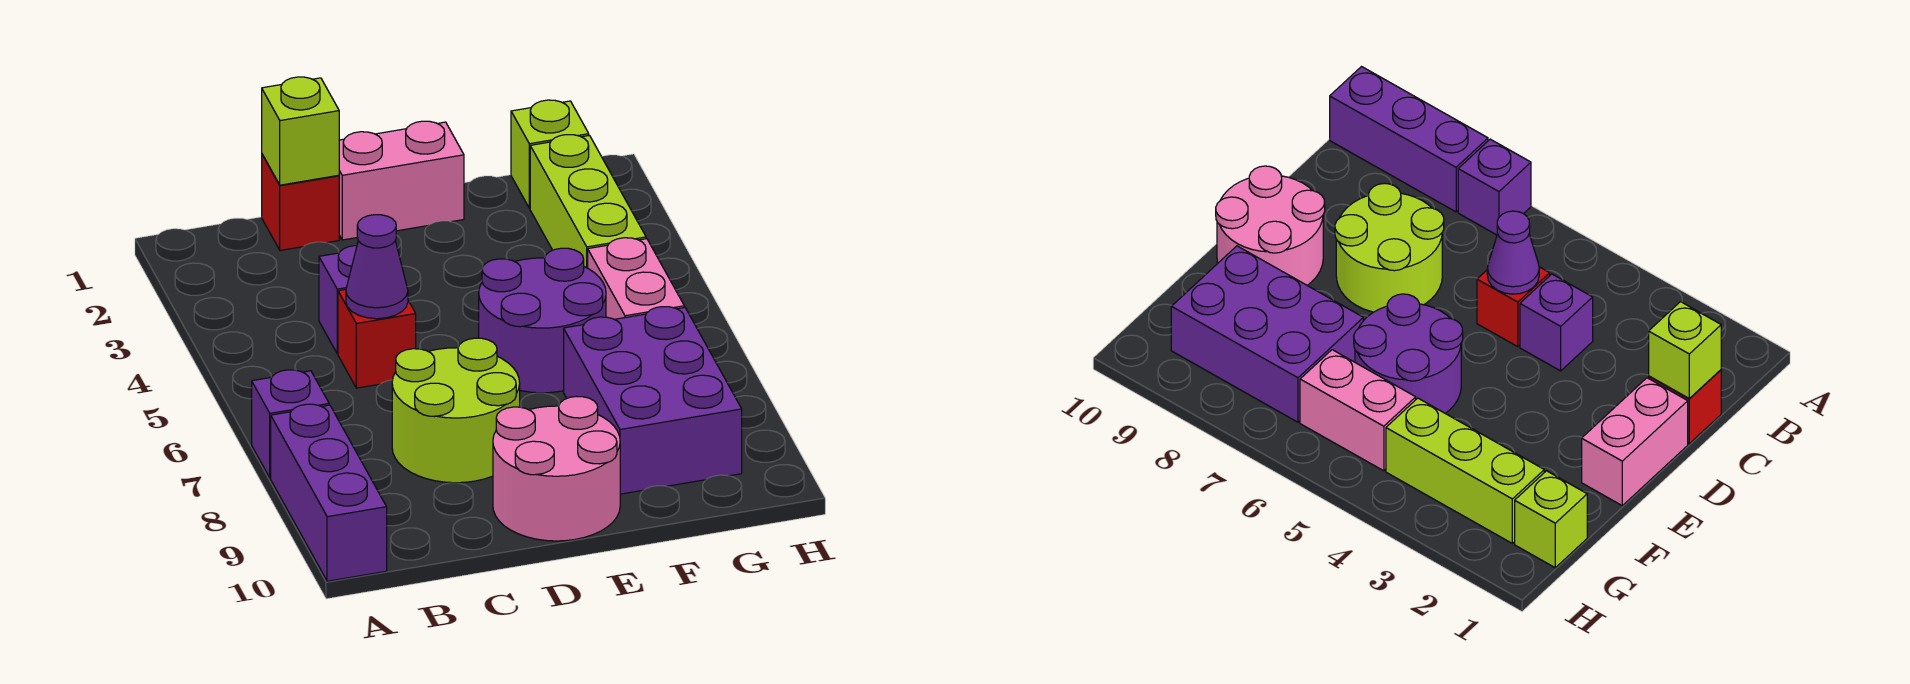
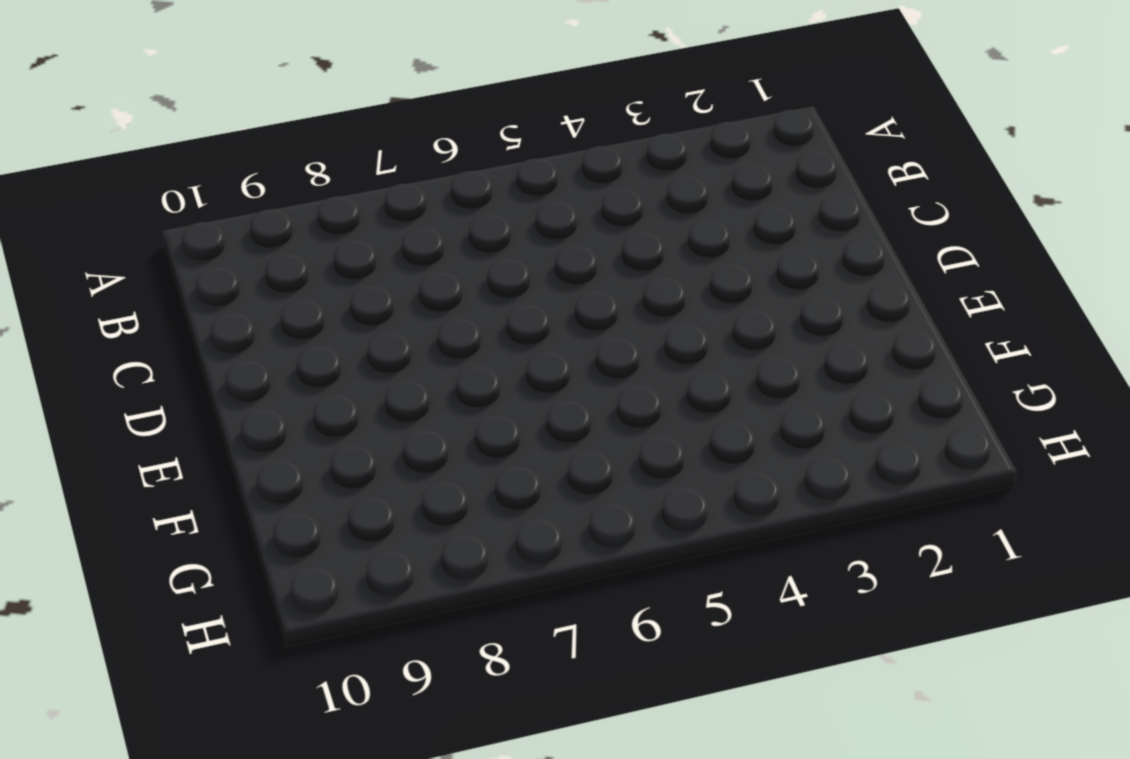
none -> purple 1x1 brick [252,370,329,478]
none -> purple 1x3 brick [271,404,387,581]
none -> red 1x1 brick [262,154,339,251]

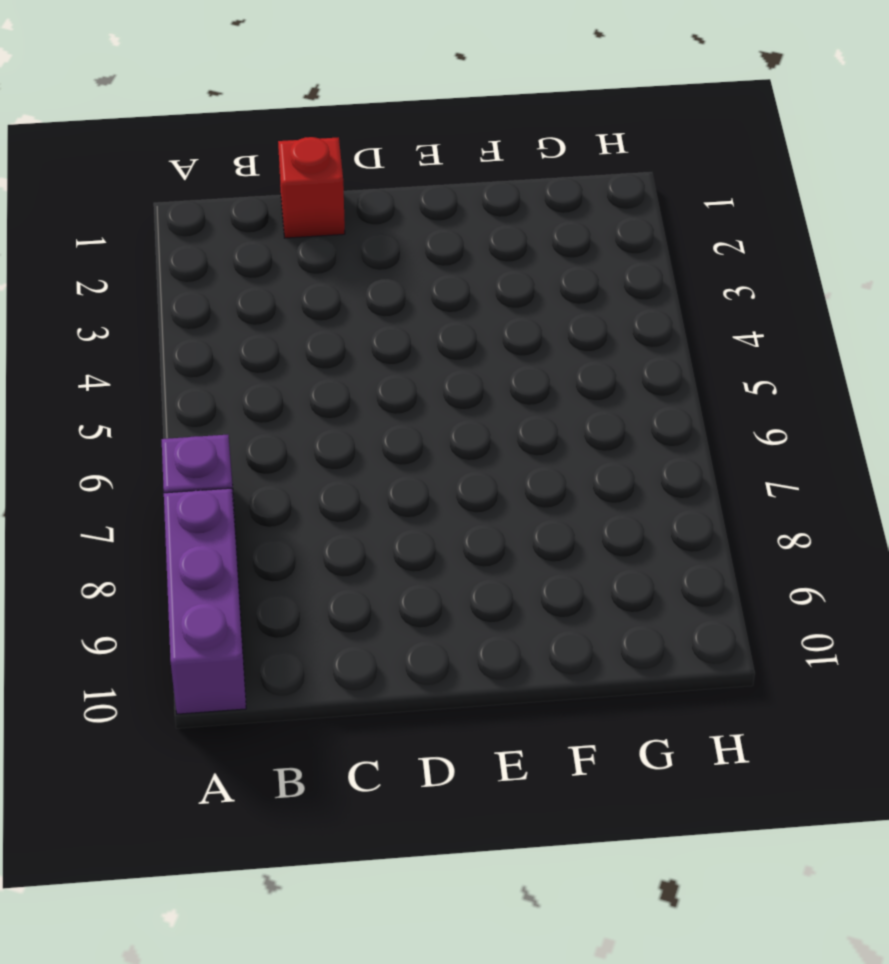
none -> purple 1x1 brick [319,246,357,354]
none -> red 1x1 brick [338,290,416,388]
none -> lime 2x2 round brick [392,338,520,483]

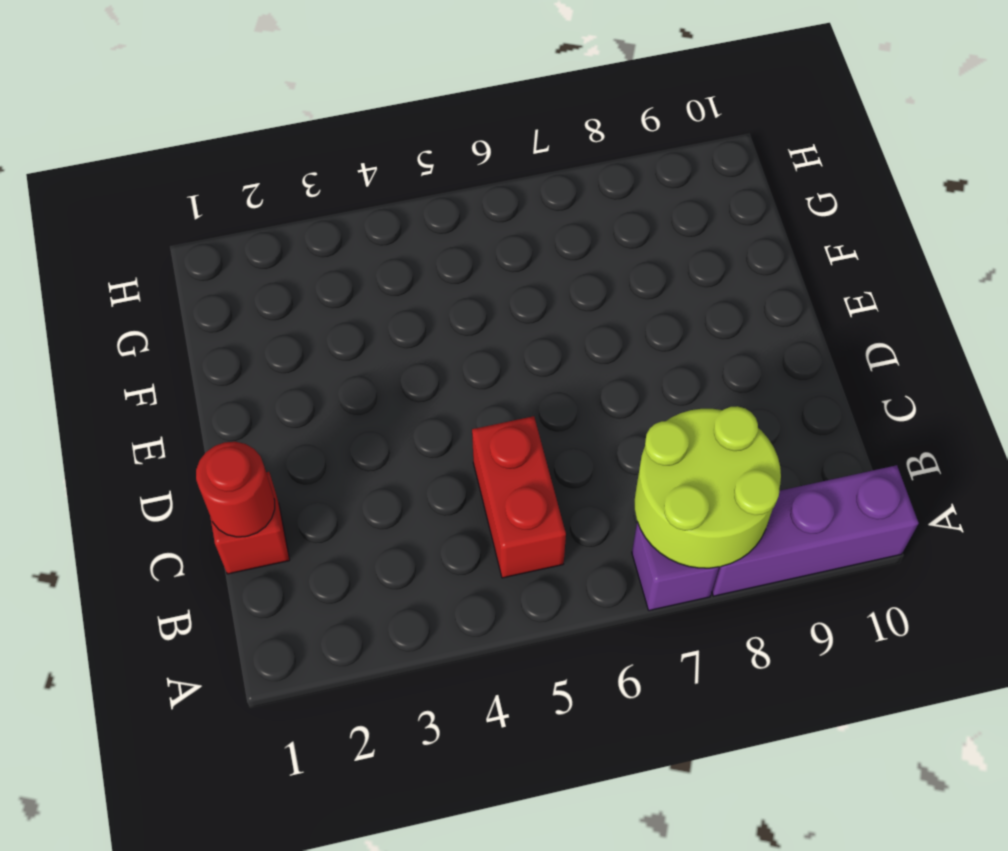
lime 2x2 round brick [634,406,781,568] -> lime 2x2 round brick moved to [392,338,520,483]
red 1x2 brick [472,416,566,578] -> red 1x1 brick [338,290,416,388]
red 1x1 round brick [196,442,275,537] -> lime 1x1 brick [262,77,339,185]
none -> purple 1x1 brick [319,246,357,354]
none -> pink 1x2 brick [339,121,464,240]
none -> pink 2x2 round brick [493,396,620,541]

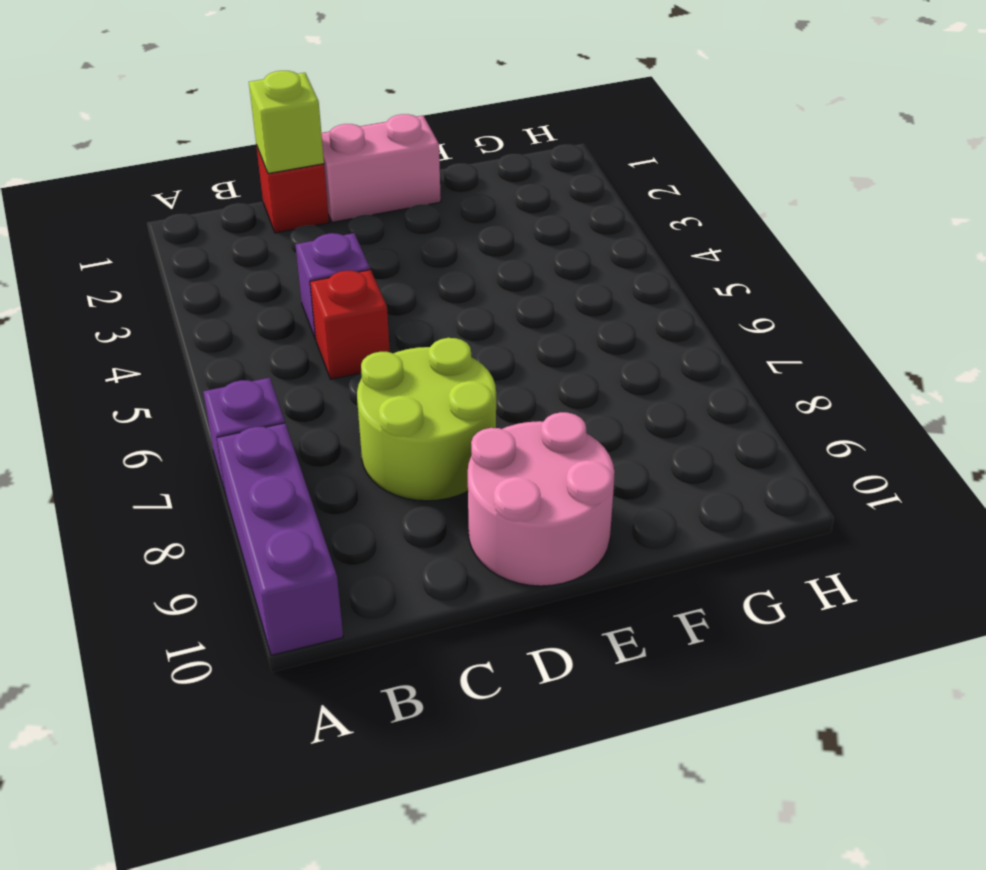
none -> purple 2x2 round brick [479,248,606,393]
none -> purple 2x3 brick [564,307,742,494]
none -> lime 1x1 brick [511,100,589,208]

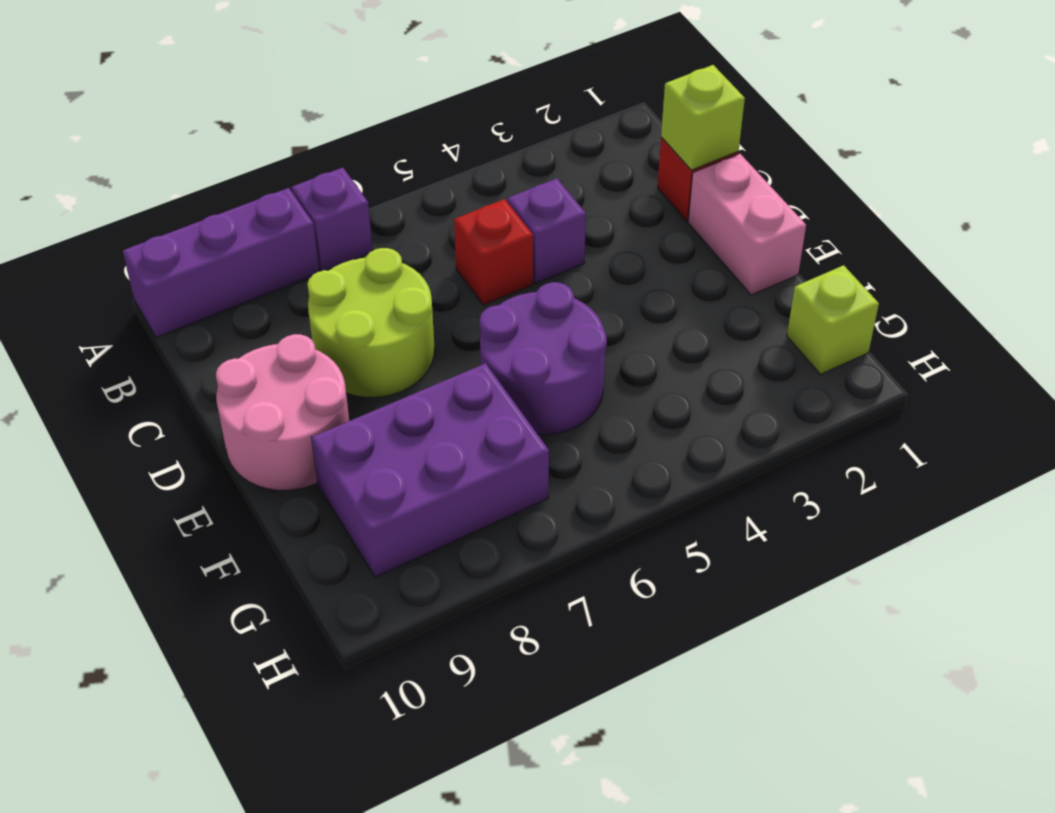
none -> lime 1x3 brick [530,135,646,268]
none -> pink 1x2 brick [588,238,684,319]
none -> purple 1x1 cone [346,215,408,319]

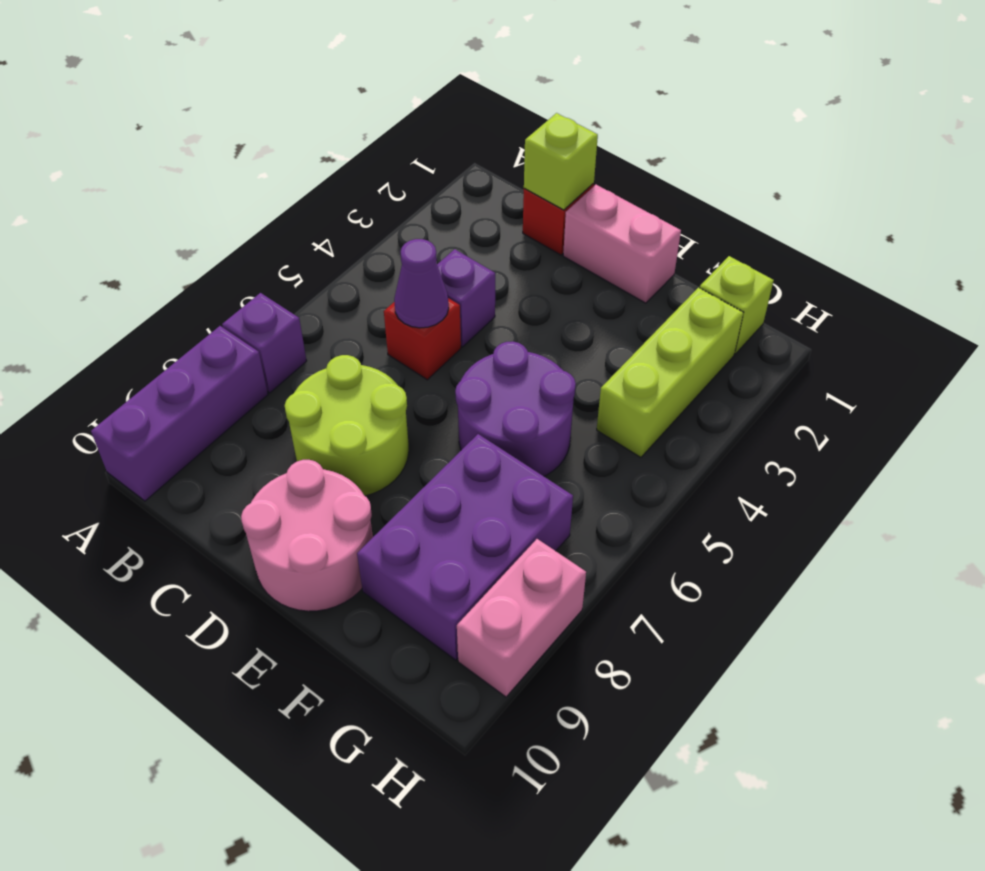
pink 1x2 brick [457,539,586,697] -> pink 1x2 brick moved to [588,238,684,319]

